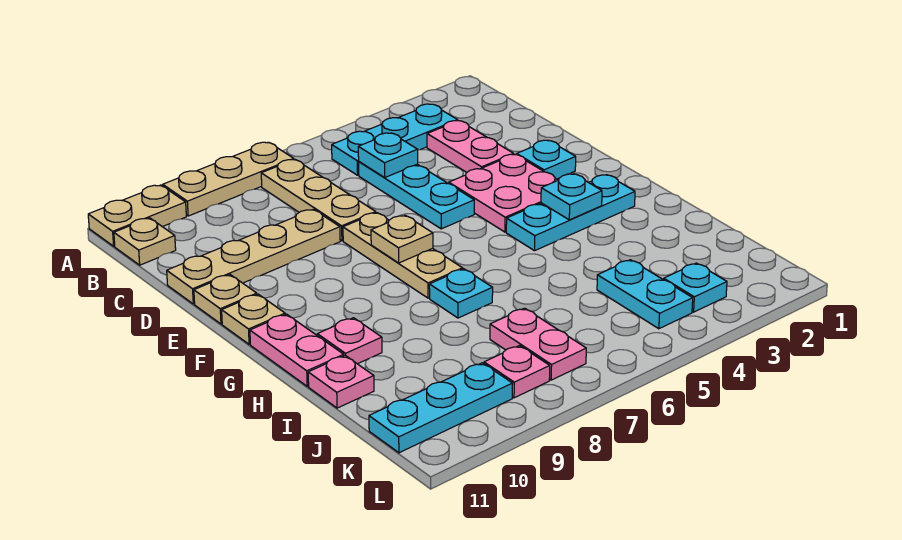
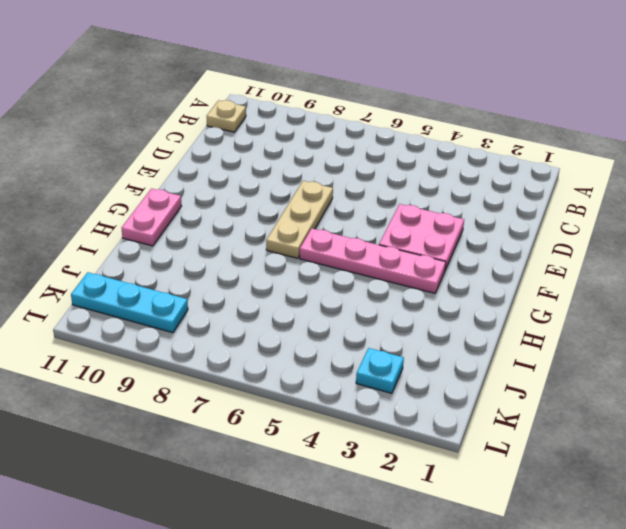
pink 1x4 plate [300,228,446,293] -> cyan 1x3 plate [506,175,635,251]
none -> tan 1x3 plate [163,142,294,216]
none -> tan 1x2 plate [88,185,186,246]
none -> cyan 1x3 plate [332,104,458,175]

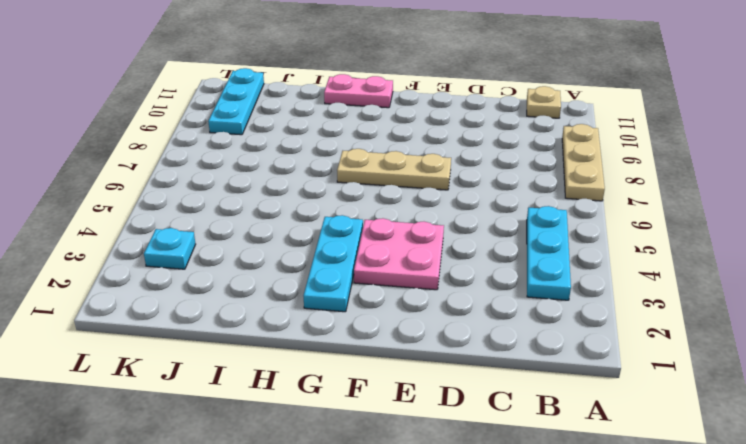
none -> tan 1x2 plate [88,185,186,246]
none -> tan 1x3 plate [261,160,376,241]
none -> pink 1x2 plate [427,121,514,172]

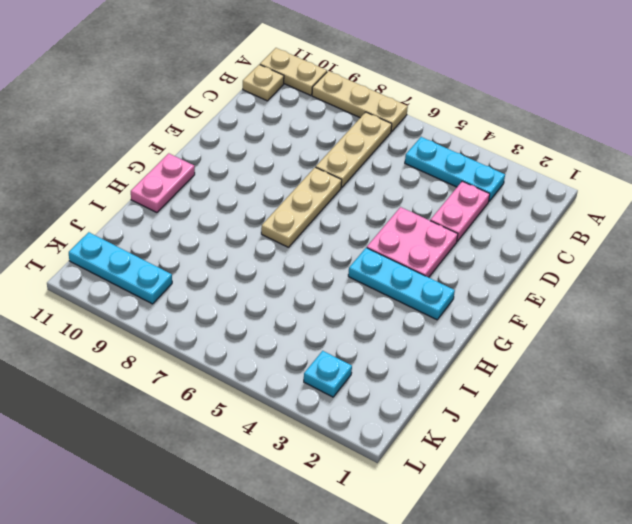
none -> cyan 1x3 plate [359,162,474,229]
none -> tan 1x4 plate [167,209,340,304]
none -> cyan 1x1 plate [517,140,576,179]

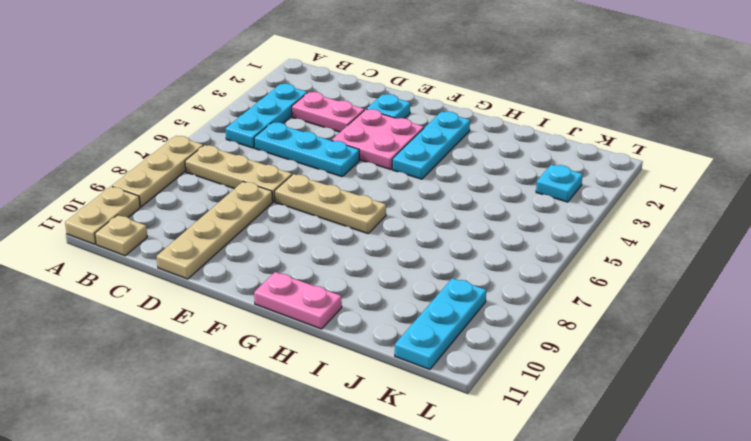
none -> tan 1x1 plate [194,275,257,324]
none -> tan 1x1 plate [222,294,285,344]
none -> cyan 1x1 plate [429,269,493,318]

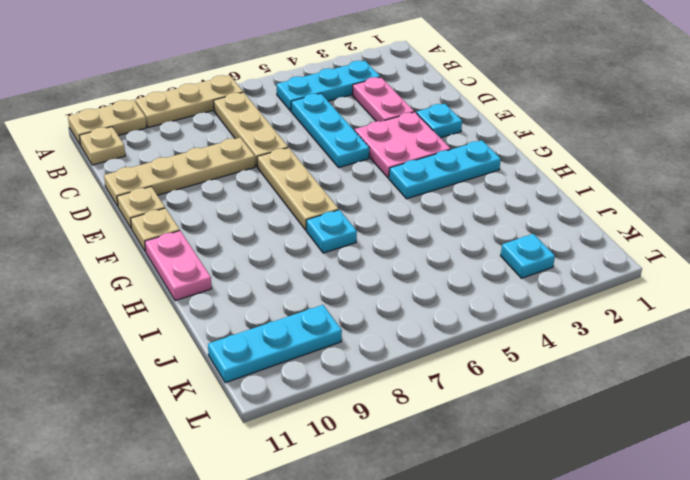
none -> pink 1x1 plate [317,318,382,364]
none -> pink 1x1 plate [308,355,374,408]
none -> cyan 1x2 plate [597,260,693,329]

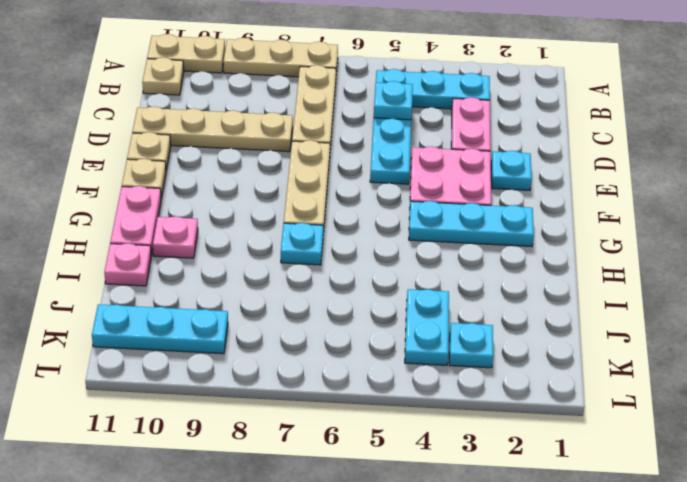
none -> pink 1x2 plate [490,308,586,380]
none -> pink 1x1 plate [484,346,550,398]
none -> tan 1x1 plate [371,215,433,263]

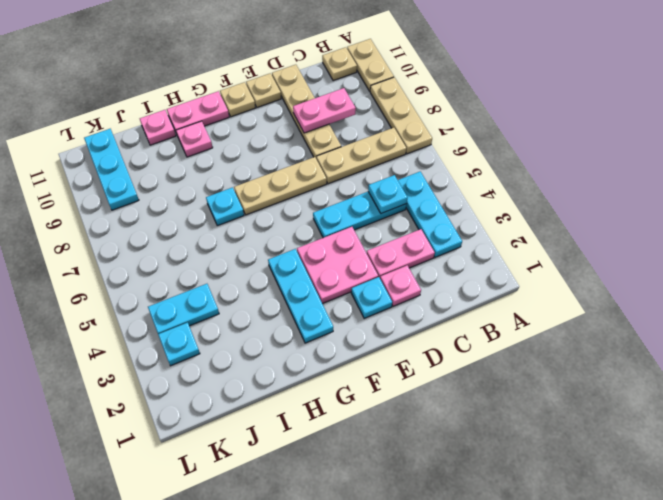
pink 1x2 plate [293,88,356,133] -> pink 1x2 plate moved to [490,308,586,380]
pink 1x1 plate [380,265,421,306] -> pink 1x1 plate moved to [484,346,550,398]
none -> tan 1x1 plate [371,215,433,263]
none -> cyan 1x1 plate [541,174,602,220]

